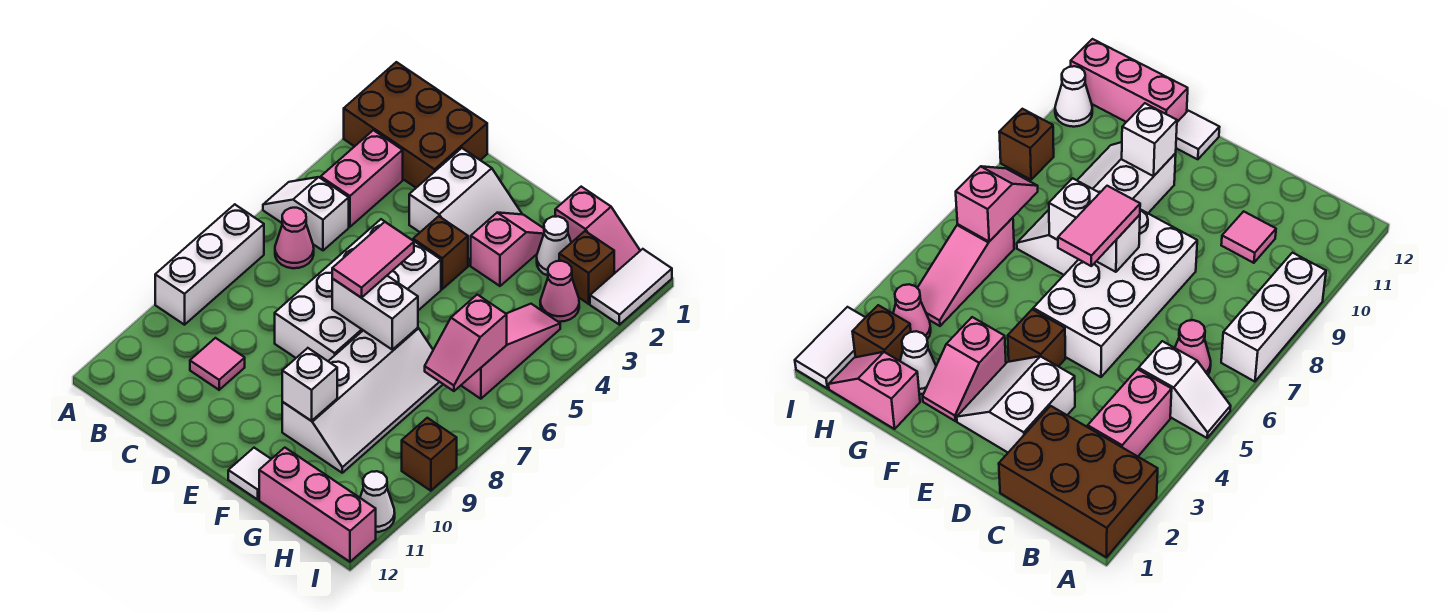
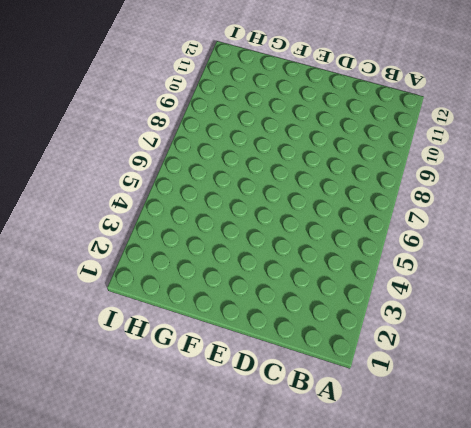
none -> brown 2x3 brick [344,62,487,188]
none -> white 1x2 slope [263,177,349,250]
none -> white 1x3 brick [155,204,264,325]

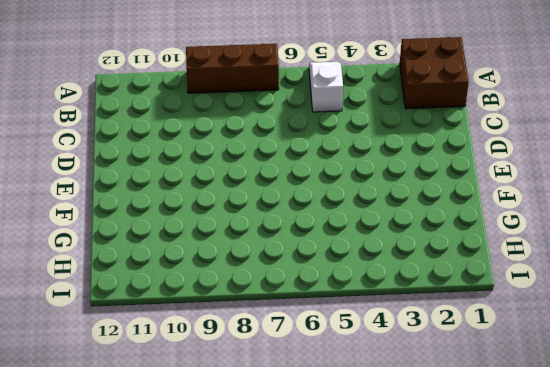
brown 2x2 brick [400,37,469,109] -> brown 2x3 brick [344,62,487,188]
brown 1x3 brick [186,44,279,93] -> white 1x3 brick [155,204,264,325]
none -> pink 1x2 brick [321,130,403,227]
none -> pink 1x1 cone [275,208,314,268]
none -> pink 1x1 tile [190,338,245,390]

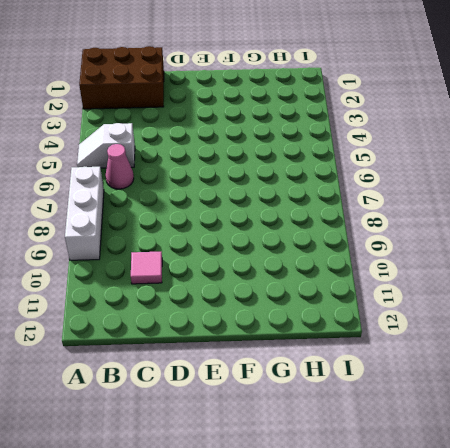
none -> pink 1x2 brick [321,130,403,227]
none -> white 2x2 slope [409,148,522,265]
none -> white 2x4 brick [275,219,441,361]

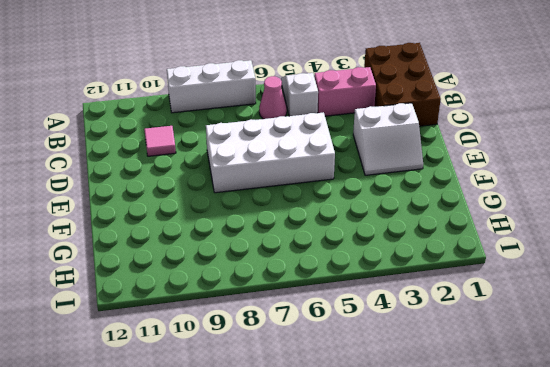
none -> brown 1x1 brick [413,216,468,289]
none -> pink 1x2 slope [471,213,544,286]
none -> white 2x4 slope [282,328,443,473]

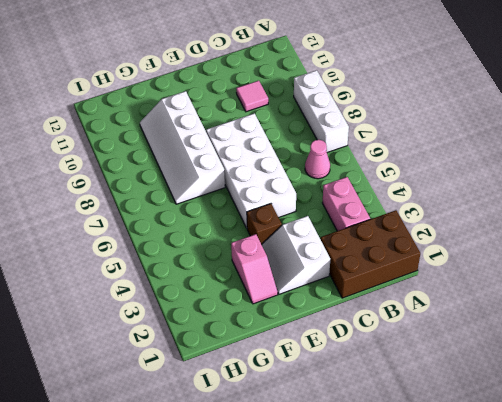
none -> white 1x2 slope [263,177,349,250]
none -> white 1x1 tile [228,448,271,499]
none -> pink 1x2 slope [555,187,640,273]

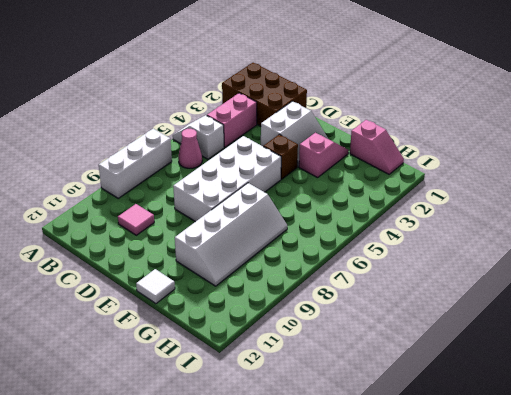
none -> white 1x1 cone [537,216,571,276]
none -> pink 1x3 brick [259,448,376,562]
none -> brown 1x1 brick [559,231,614,304]

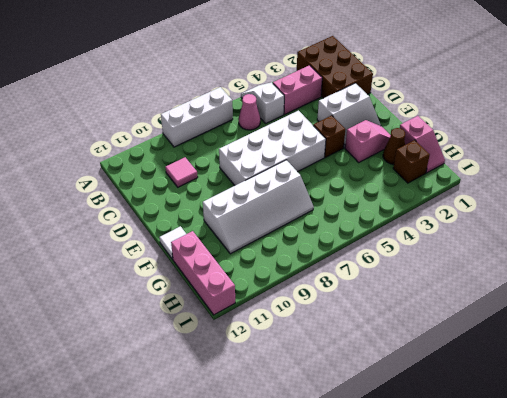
brown 1x1 cone [383,128,405,164] -> white 1x1 cone [537,216,571,276]
none -> pink 1x1 cone [540,261,579,322]
none -> pink 1x3 slope [461,304,560,399]
none -> white 1x2 tile [590,249,672,325]

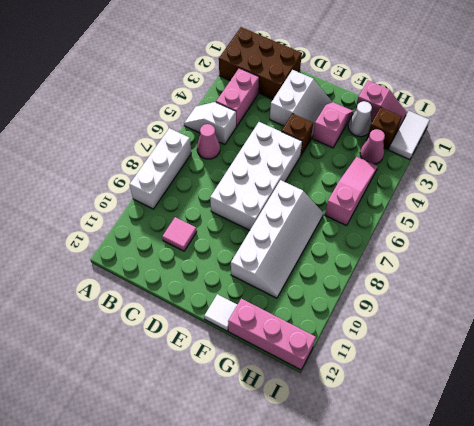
none -> brown 1x1 brick [402,418,457,491]
none -> white 1x1 cone [360,471,395,532]
none -> white 1x2 brick [332,276,418,350]

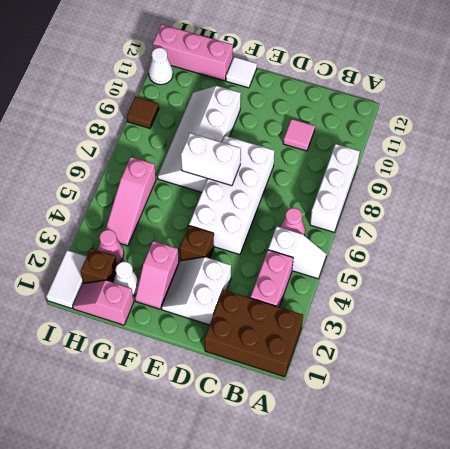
brown 1x1 tile [127,97,159,128] -> brown 1x1 brick [402,418,457,491]
none -> white 1x1 brick [282,348,337,421]
none -> pink 1x2 slope [425,295,507,391]
none -> pink 1x2 tile [332,222,414,298]

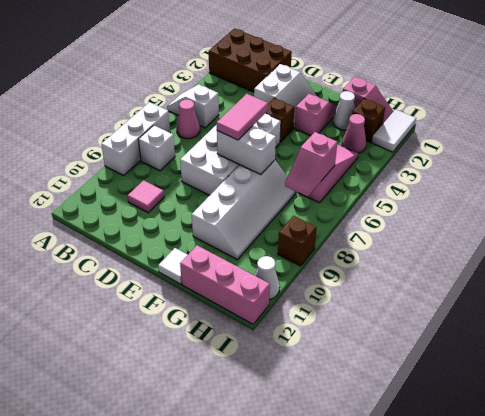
white 1x1 brick [138,125,175,171] -> white 1x1 brick moved to [282,348,337,421]
none -> pink 1x2 brick [321,130,403,227]

